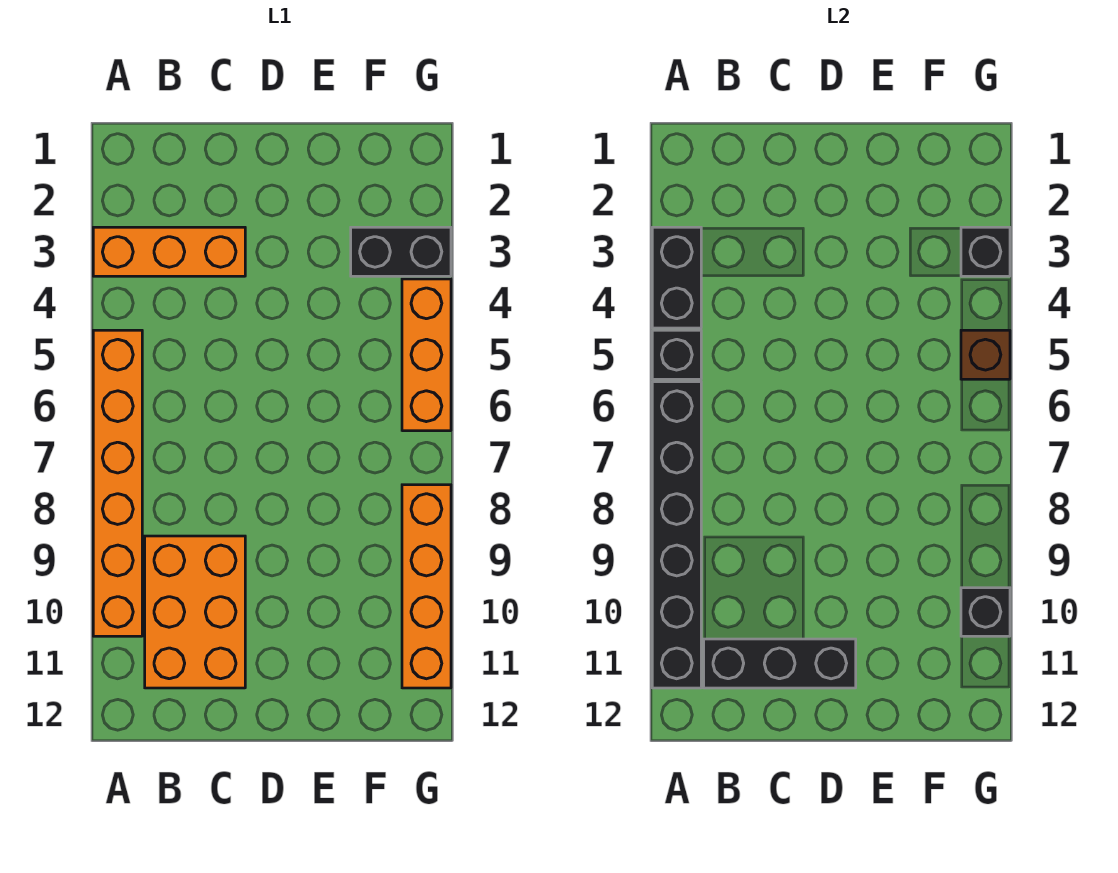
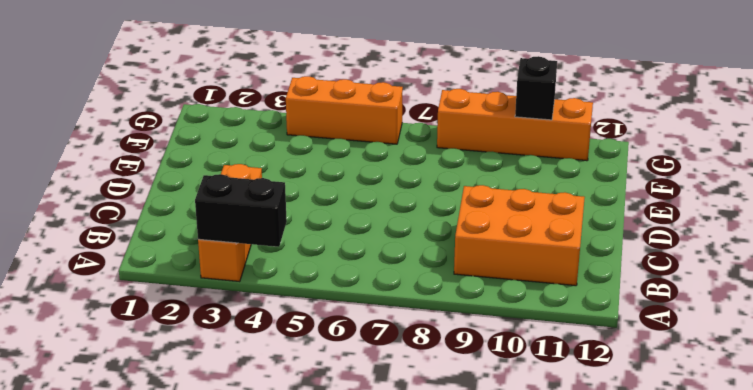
none -> orange 1x6 brick [93,330,142,636]
none -> black 1x2 brick [351,227,451,276]
none -> black 1x1 brick [652,330,701,379]

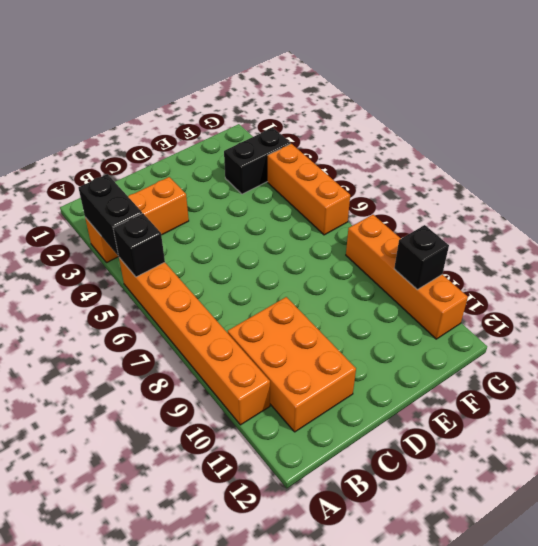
none -> black 1x6 brick [652,382,701,688]
none -> black 1x3 brick [704,639,856,688]
none -> black 1x1 brick [961,227,1010,276]

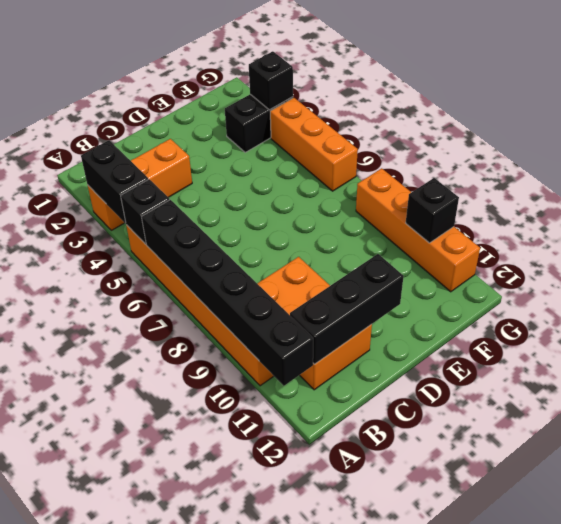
none -> brown 1x1 brick [961,330,1010,379]

